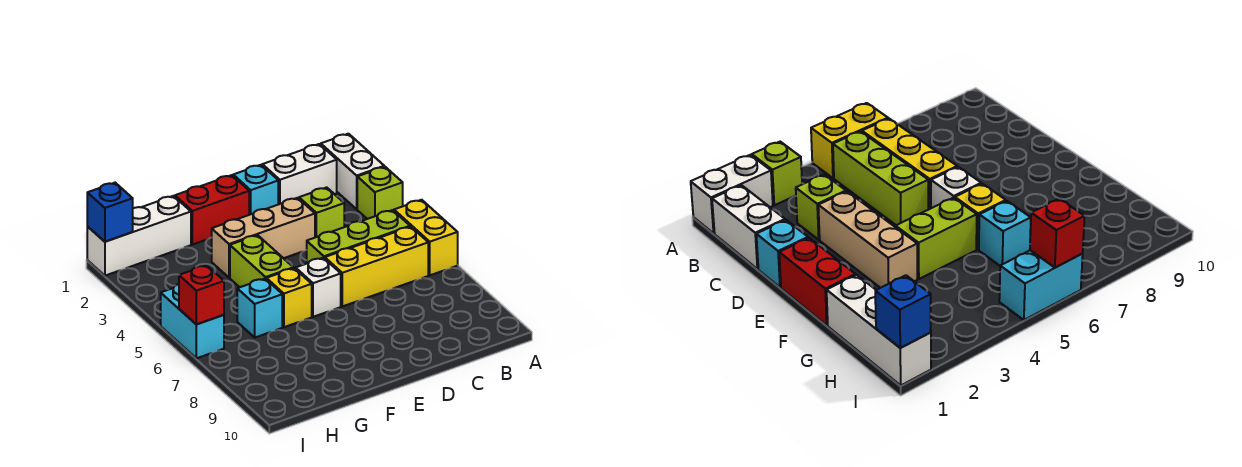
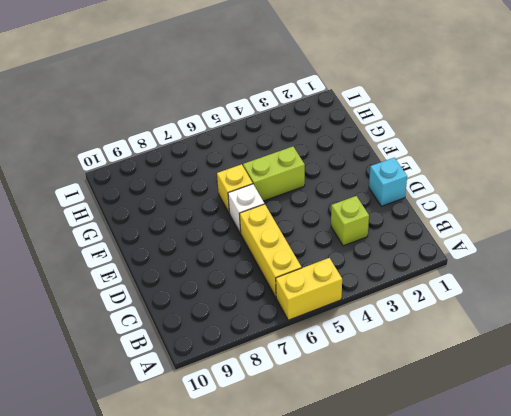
none -> white 1x2 brick [321,134,384,209]
none -> lime 1x1 brick [357,167,403,219]
none -> white 1x2 brick [262,144,337,204]

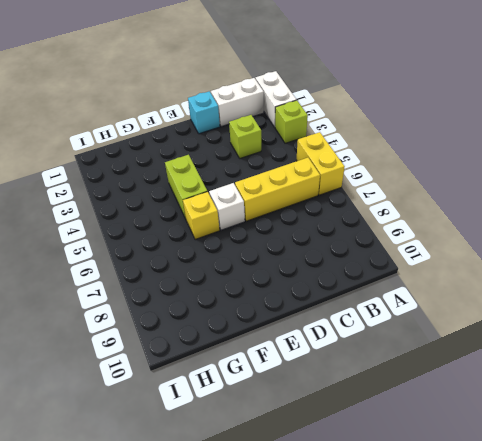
none -> lime 1x3 brick [307,210,410,263]
none -> tan 1x3 brick [212,198,315,278]
none -> red 1x2 brick [175,175,249,245]

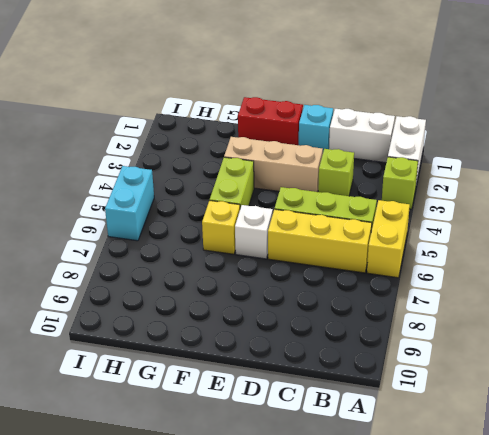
none -> white 1x3 brick [87,196,191,276]
none -> cyan 1x1 brick [237,279,282,337]
none -> blue 1x1 brick [87,183,133,242]

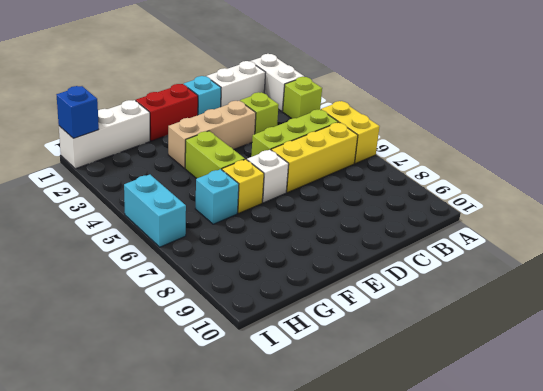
none -> red 1x1 brick [179,265,224,324]

